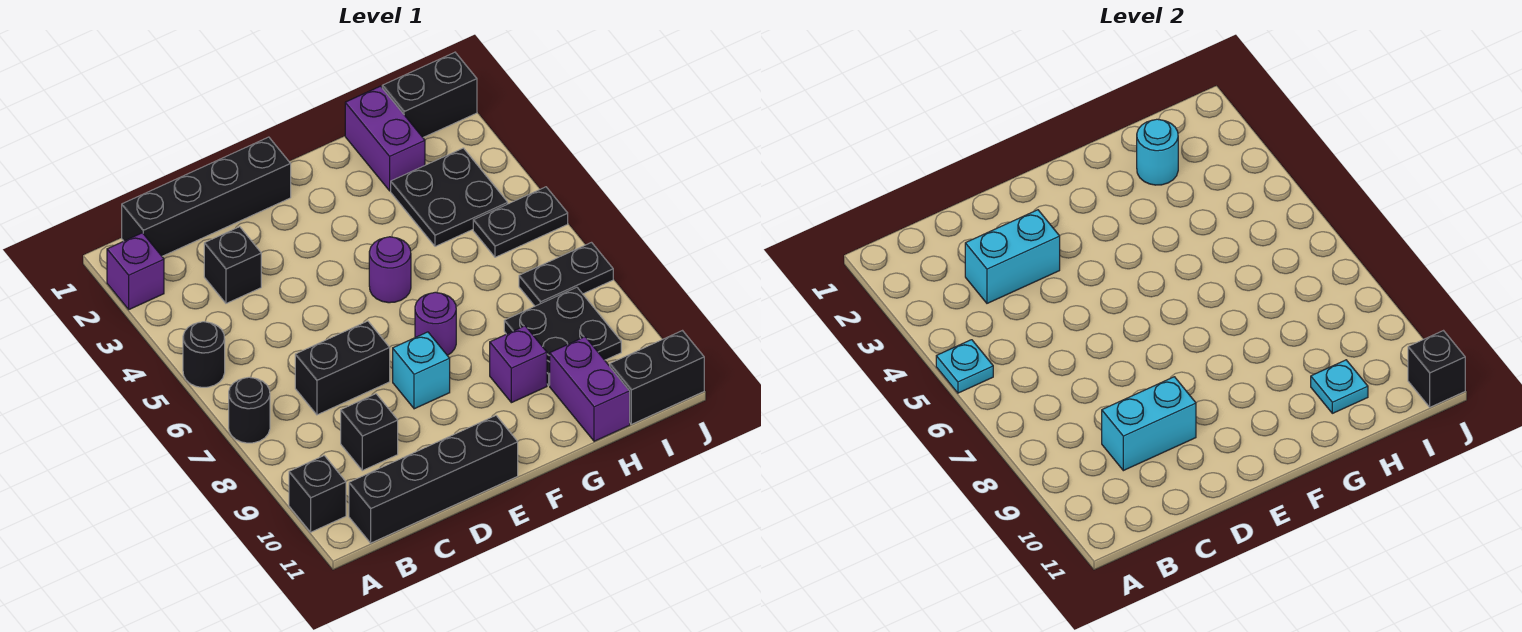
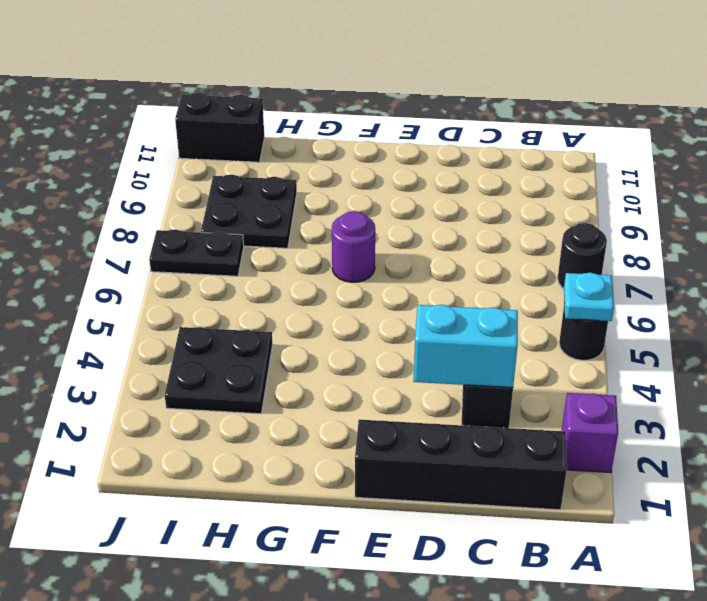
none -> black 1x1 brick [289,456,346,532]
none -> black 1x4 brick [349,416,518,543]
none -> black 1x2 brick [295,321,390,415]

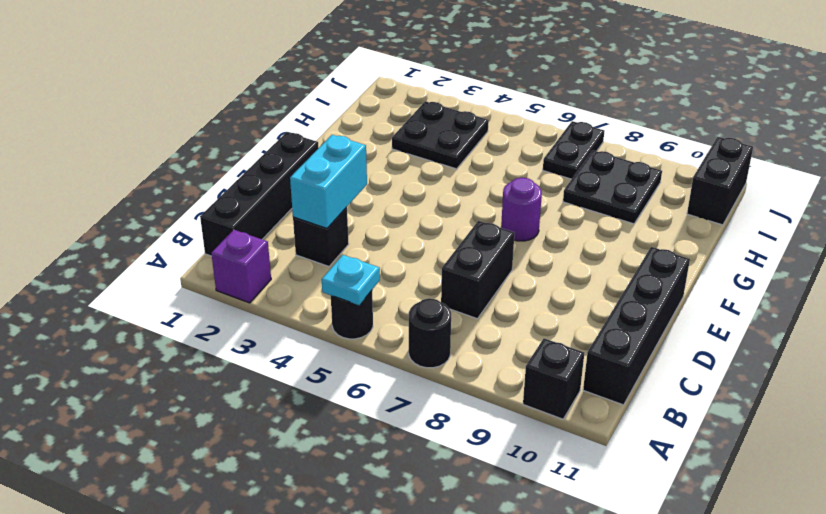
none -> black 1x1 brick [341,394,398,471]
none -> cyan 1x1 brick [393,332,450,409]
none -> purple 1x1 round brick [369,237,411,303]

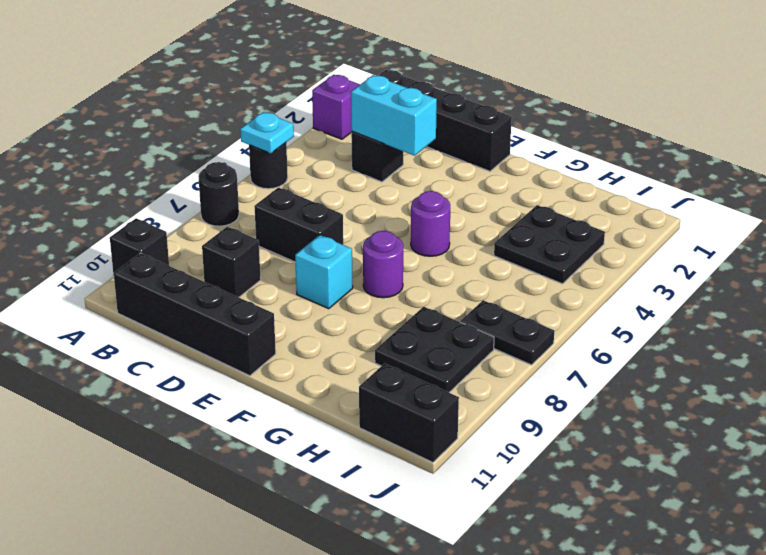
none -> purple 1x1 brick [490,326,547,403]
none -> purple 1x2 brick [345,86,425,191]
none -> purple 1x2 brick [550,337,630,441]

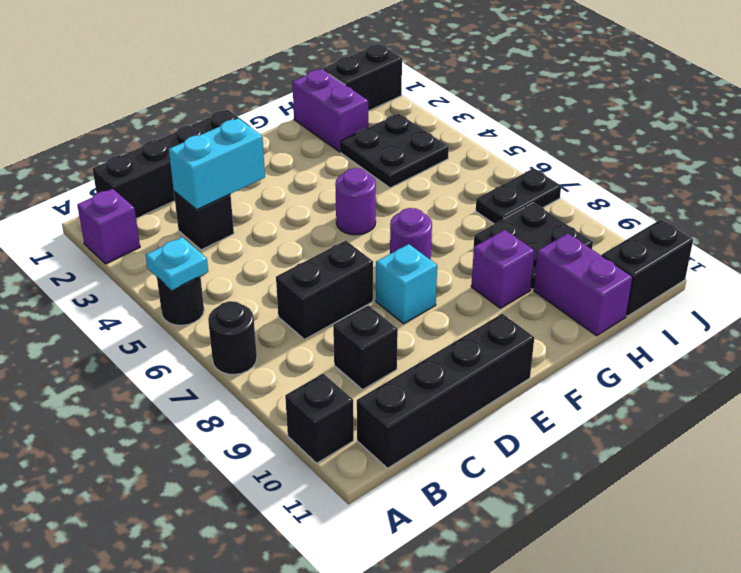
none -> black 1x2 plate [473,187,568,257]
none -> cyan 1x2 brick [1102,377,1196,471]
none -> cyan 1x1 round brick [1137,119,1178,185]

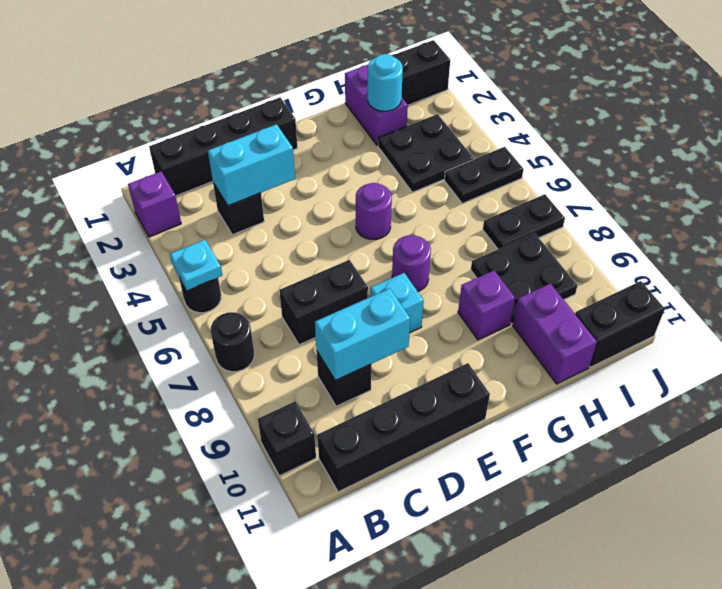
none -> cyan 1x1 plate [1311,360,1368,413]
none -> black 1x1 brick [1408,331,1465,407]

